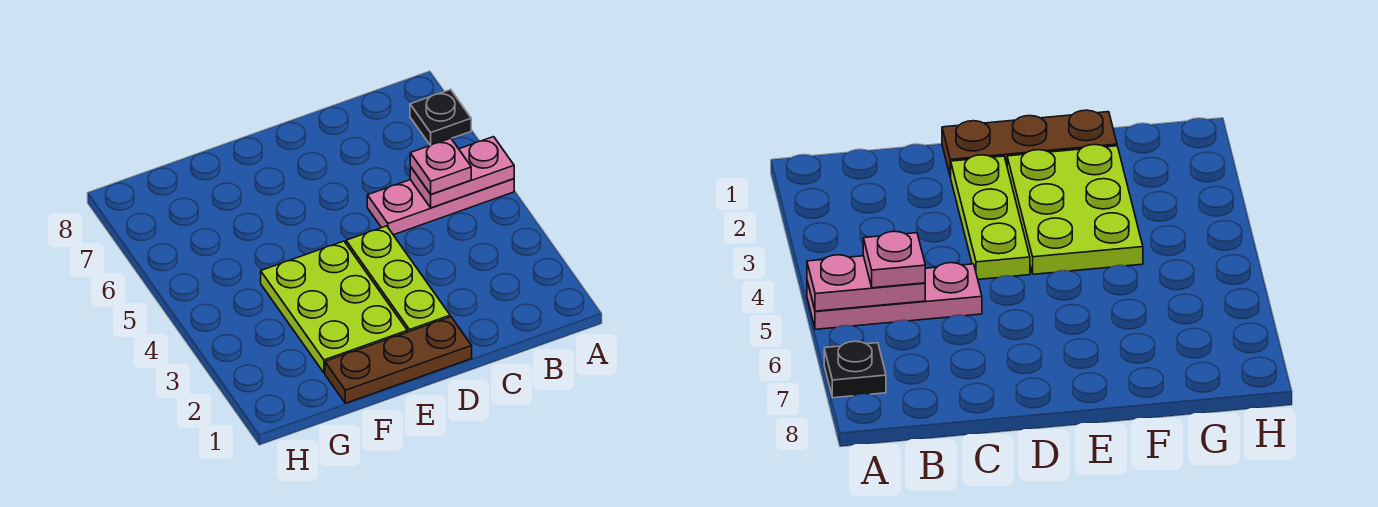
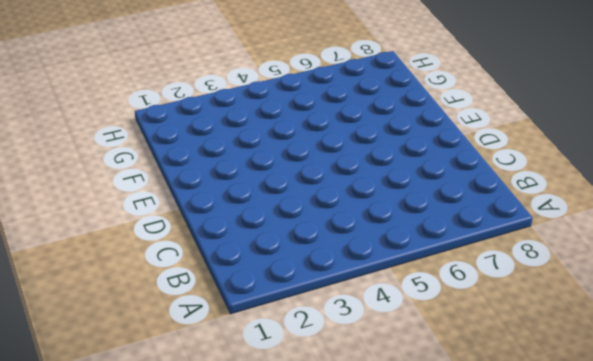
none -> pink 1x3 plate [367,179,514,235]
none -> black 1x1 plate [410,90,471,145]

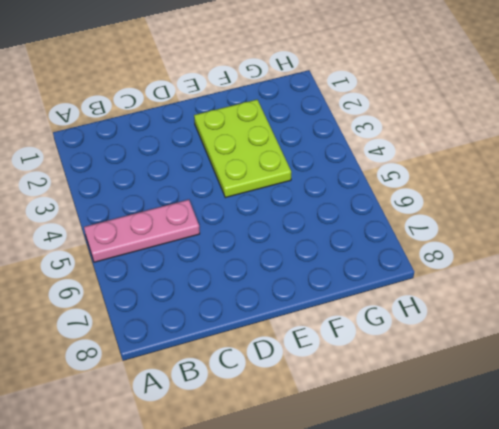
none -> black 1x1 plate [410,90,471,145]
none -> brown 1x3 plate [325,317,472,403]

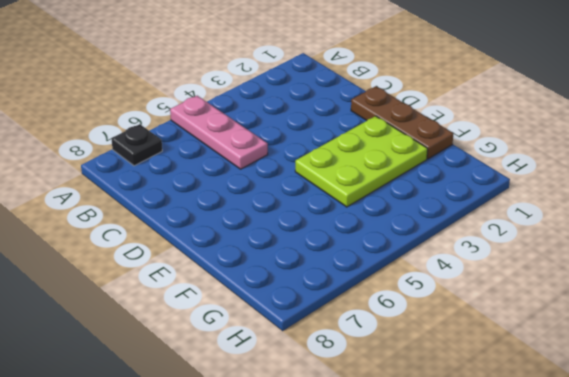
none -> lime 1x3 plate [346,226,450,332]
none -> pink 1x2 plate [410,137,514,208]

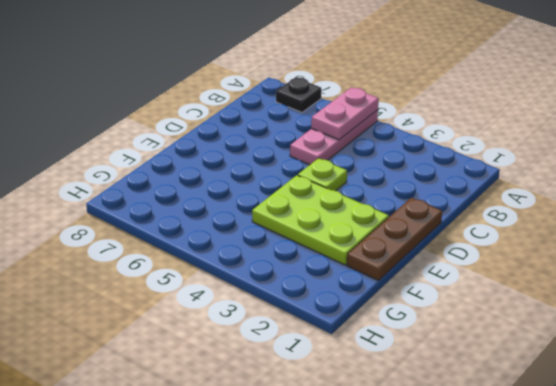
lime 1x1 plate [298,158,347,191] -> lime 1x3 plate [346,226,450,332]
none -> pink 1x1 plate [410,138,471,194]

